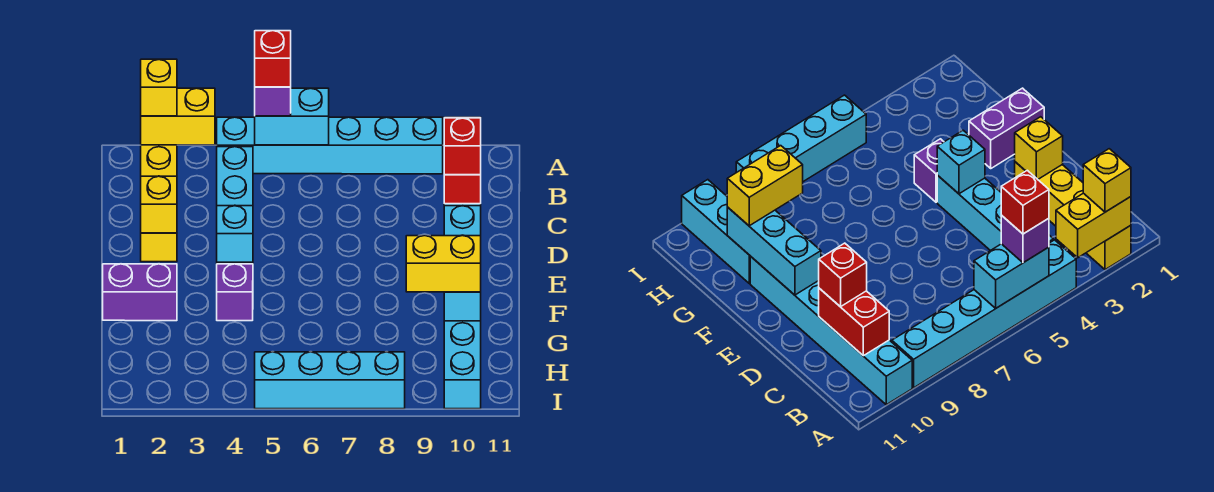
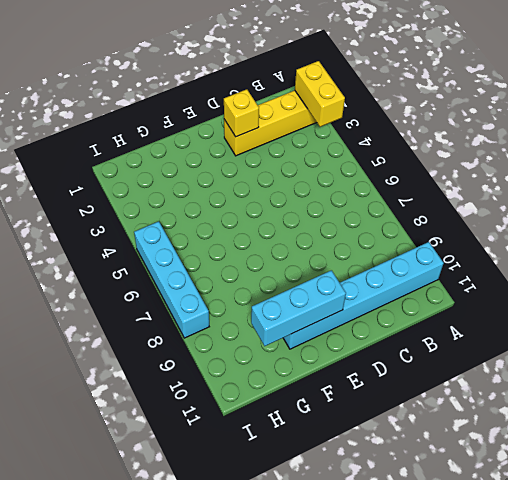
none -> cyan 1x6 brick [217,117,443,174]
none -> cyan 1x4 brick [217,147,253,264]
none -> purple 1x2 brick [103,264,177,321]

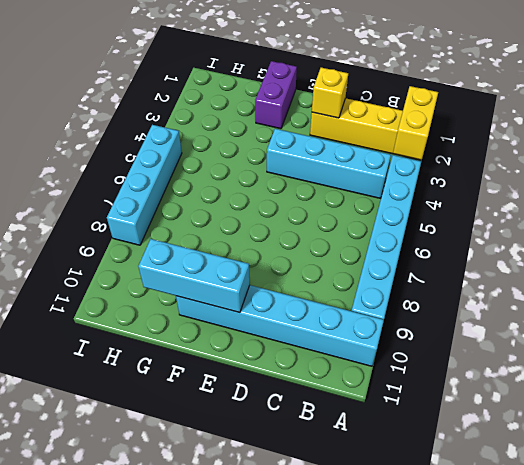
none -> purple 1x1 brick [217,264,253,321]
none -> cyan 1x3 brick [444,321,481,409]
none -> cyan 1x2 brick [255,88,329,145]

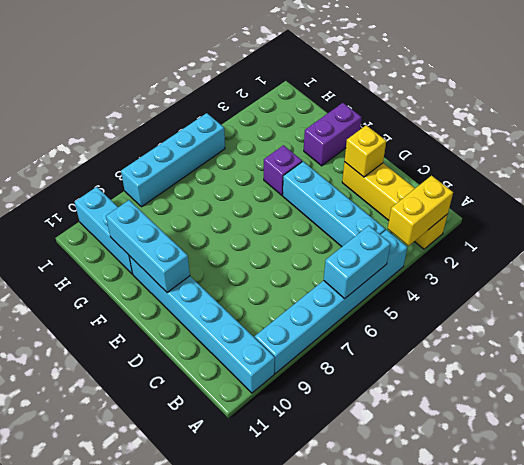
none -> red 1x2 brick [444,117,481,204]
none -> cyan 1x1 brick [217,206,253,262]
none -> yellow 1x1 brick [141,59,177,116]

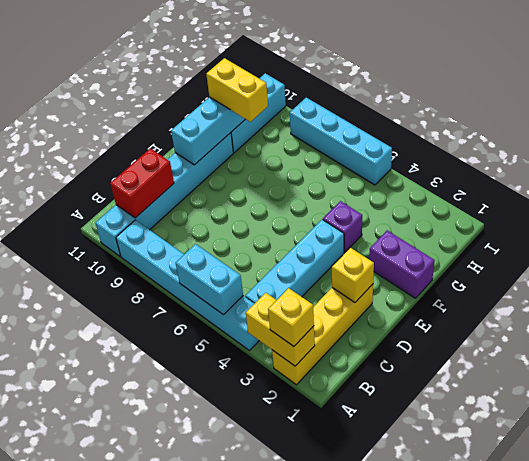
none -> cyan 1x1 brick [217,206,253,262]
none -> purple 1x1 brick [255,87,291,116]
none -> red 1x1 brick [444,118,481,175]

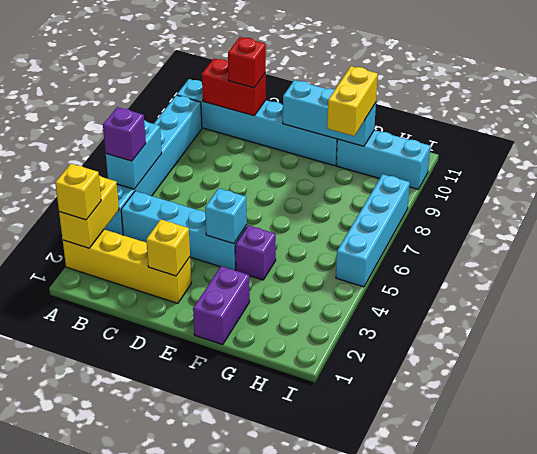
none -> red 1x1 brick [255,31,291,87]

